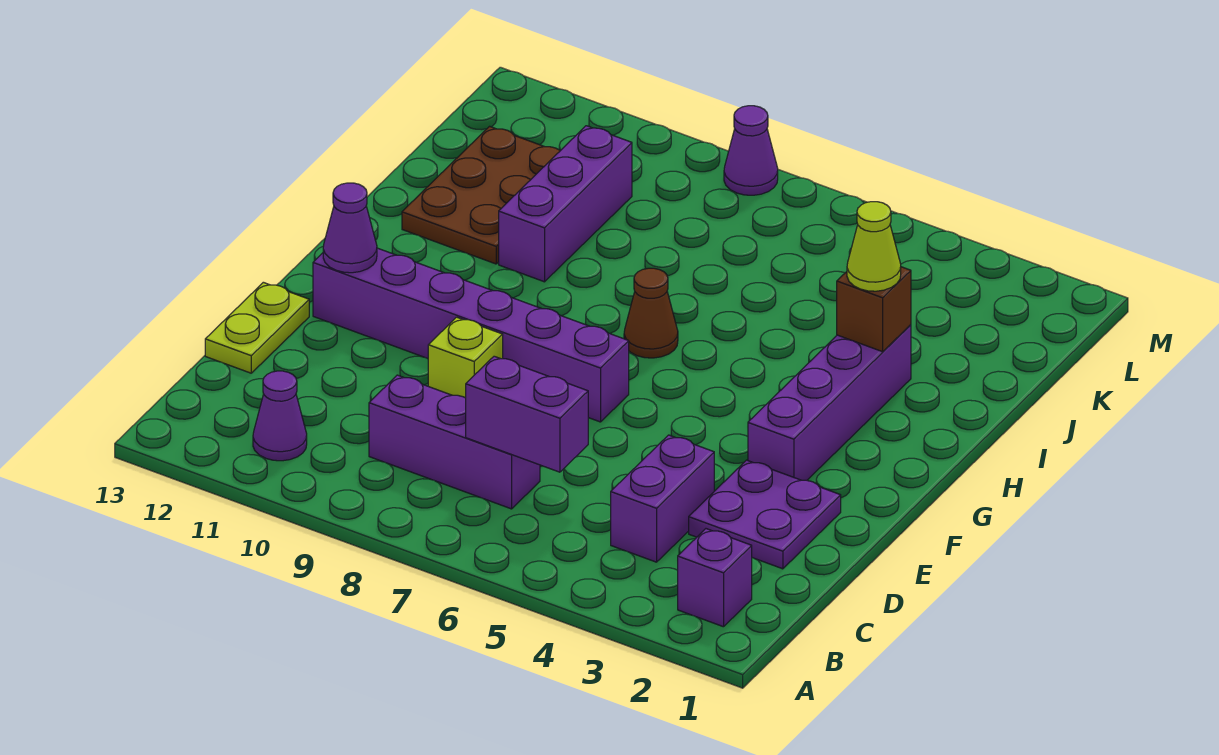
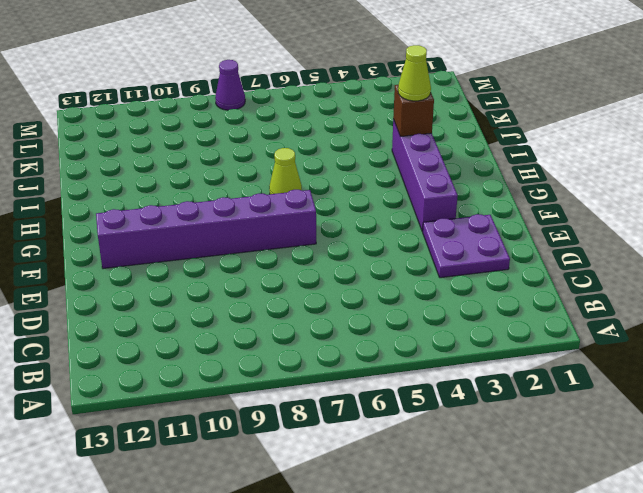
lime 1x1 cone [269,148,302,194] -> brown 1x1 cone [624,268,678,358]
none -> purple 1x1 brick [678,529,752,627]
none -> purple 1x1 cone [253,371,307,461]
none -> purple 1x2 brick [611,435,714,562]

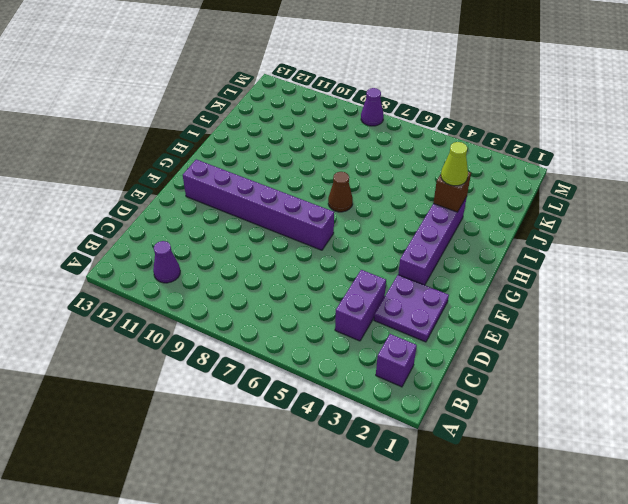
none -> purple 1x3 brick [369,375,540,509]
none -> lime 1x2 plate [205,282,309,373]
none -> lime 1x1 brick [428,317,503,398]

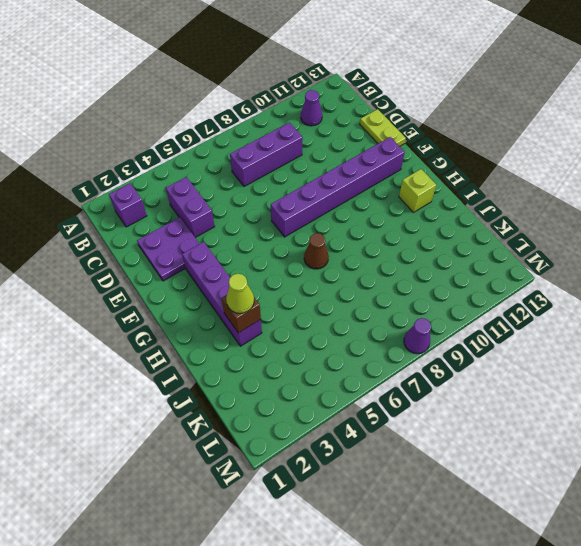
lime 1x1 brick [399,169,436,212] -> lime 1x1 brick moved to [428,317,503,398]
none -> purple 1x3 brick [499,126,632,282]
none -> brown 2x3 plate [402,126,560,264]
none -> purple 1x2 brick [466,356,588,472]

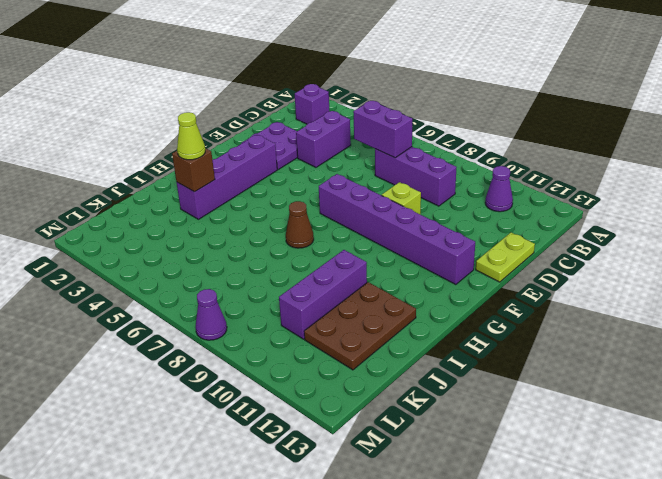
none -> purple 1x1 cone [323,183,377,273]

